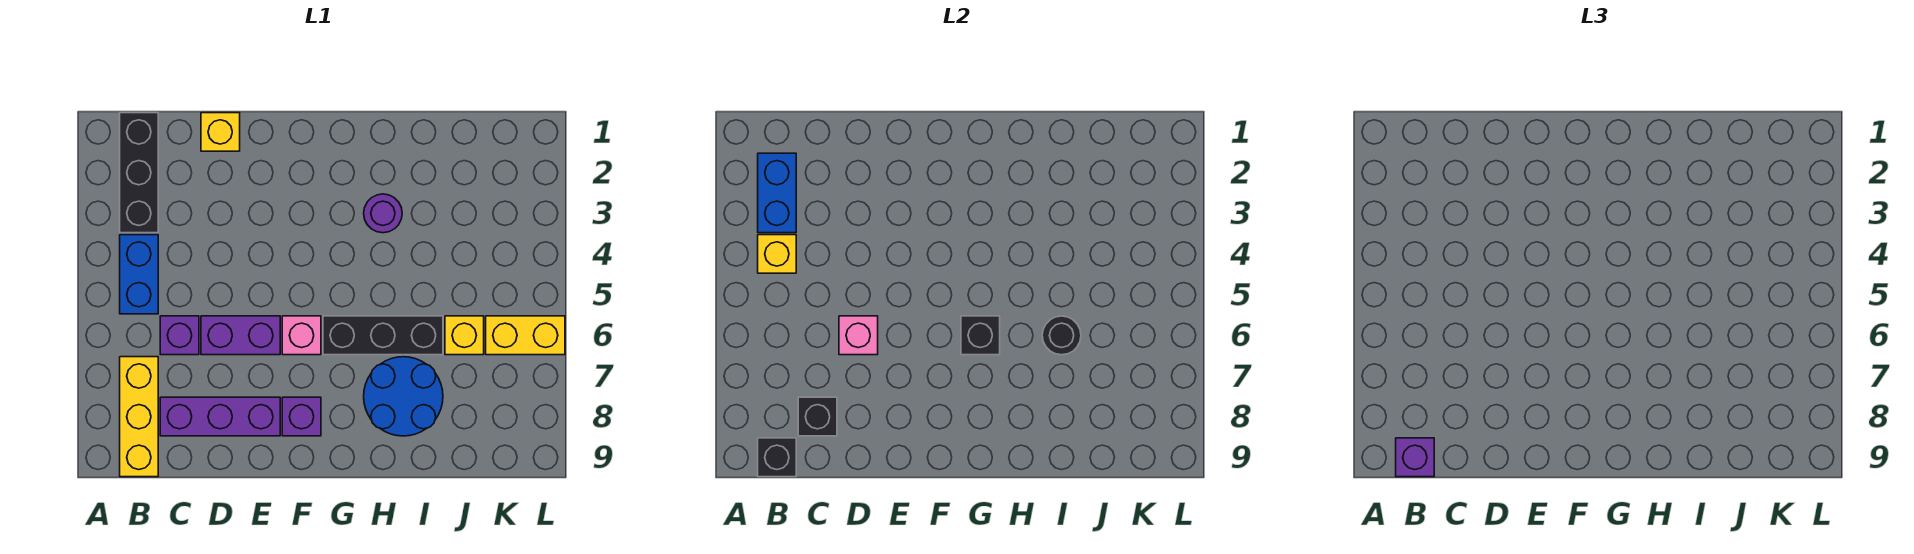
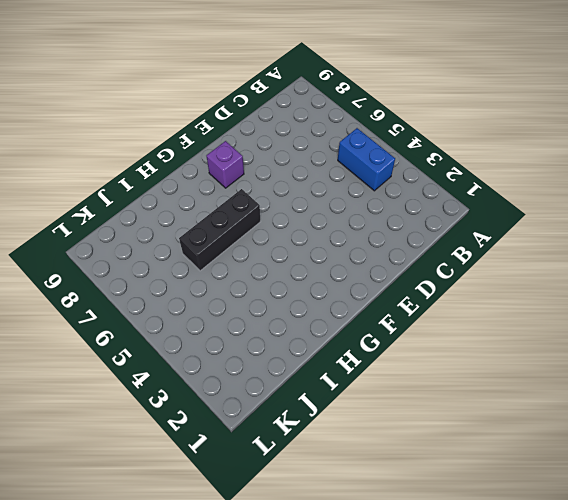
none -> black 1x3 brick [120,113,158,233]
none -> yellow 1x3 brick [120,357,158,477]
none -> purple 1x1 brick [160,316,199,355]

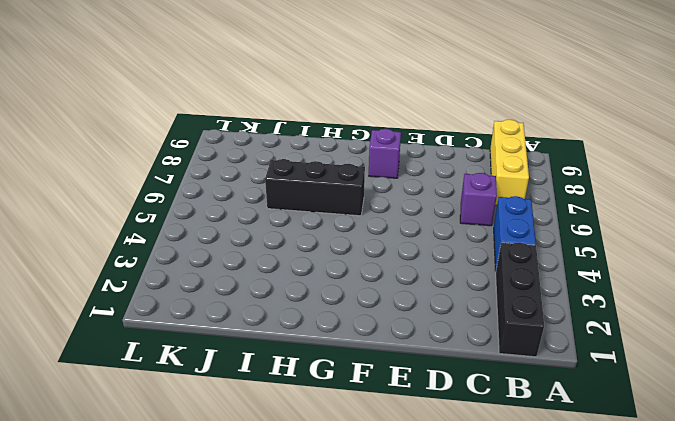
none -> purple 1x3 brick [160,397,280,436]
none -> yellow 1x1 brick [201,113,240,151]
none -> purple 1x2 brick [201,316,280,355]

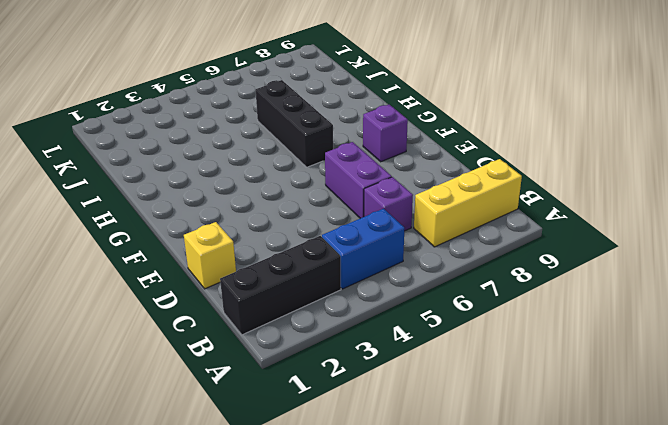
none -> purple 1x3 brick [160,397,280,436]
none -> pink 1x1 brick [282,316,321,355]
none -> purple 1x1 round brick [364,194,402,233]

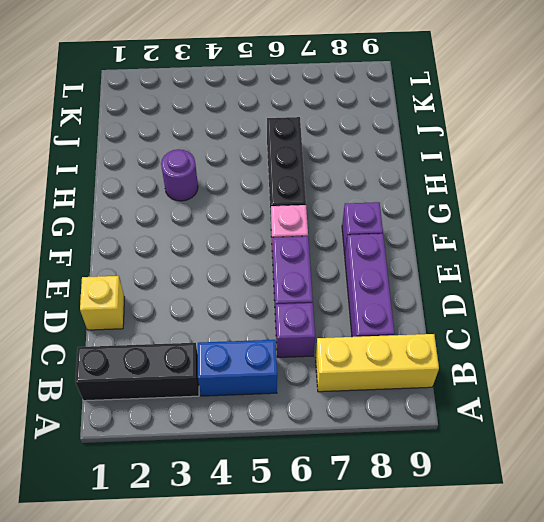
none -> blue 2x2 round brick [364,357,443,436]
none -> yellow 1x1 brick [445,316,484,355]
none -> yellow 1x2 brick [486,316,565,355]

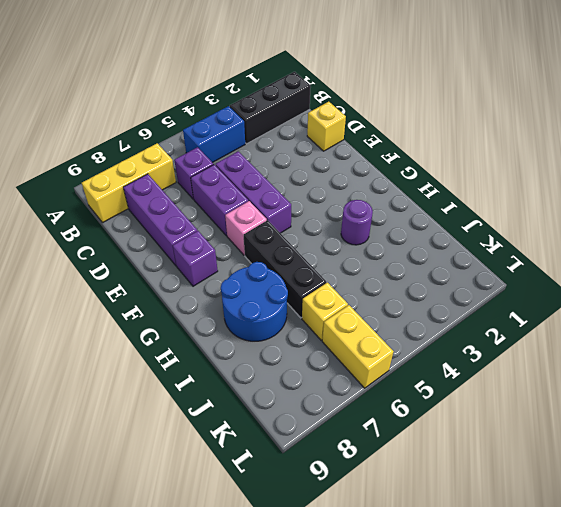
purple 1x3 brick [216,151,291,233] -> none
none -> blue 1x2 brick [758,153,796,233]
none -> yellow 1x1 brick [758,235,796,273]
none -> black 1x1 brick [758,438,796,477]

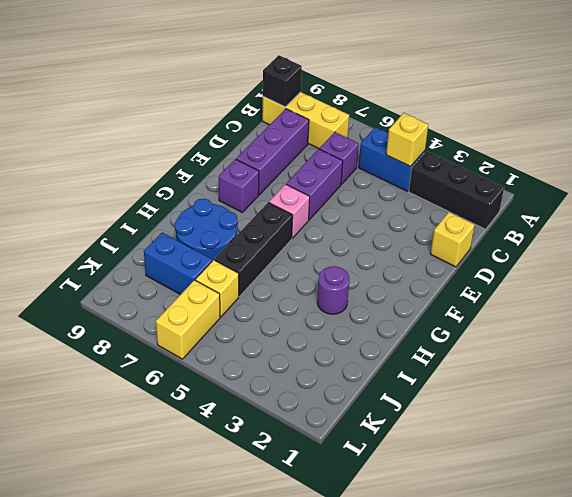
blue 1x2 brick [144,232,212,295] -> blue 1x2 brick moved to [758,153,796,233]
none -> black 1x1 brick [798,397,837,436]
none -> pink 1x1 brick [839,316,878,355]
none -> black 1x1 brick [961,316,1000,355]

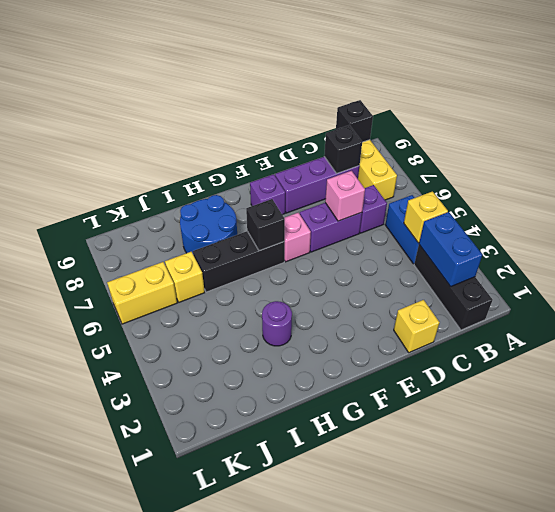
none -> black 1x1 round brick [1042,316,1081,355]
none -> purple 1x1 brick [1396,438,1434,477]

